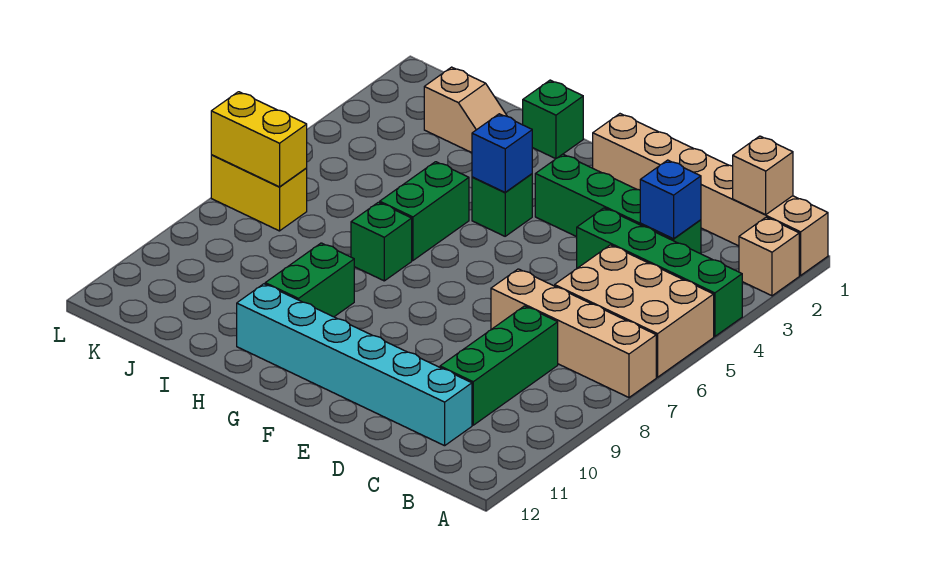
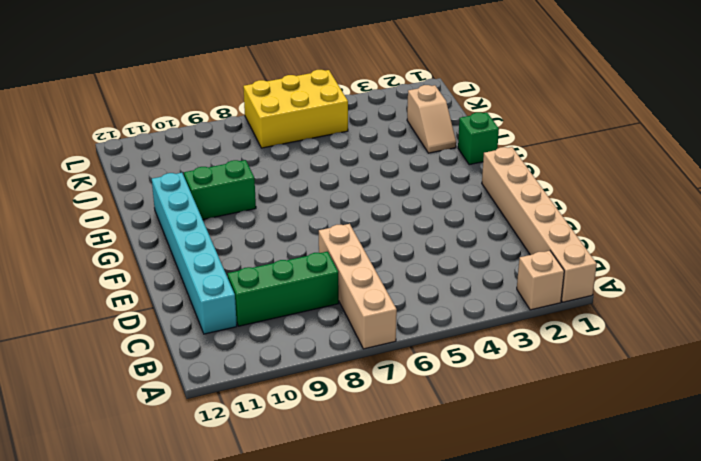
yellow 2x3 brick [243,70,348,148] -> yellow 1x2 brick [211,155,307,231]
none -> green 1x4 brick [577,208,742,336]
none -> tan 2x3 brick [555,245,714,377]
none -> green 1x4 brick [535,154,701,254]

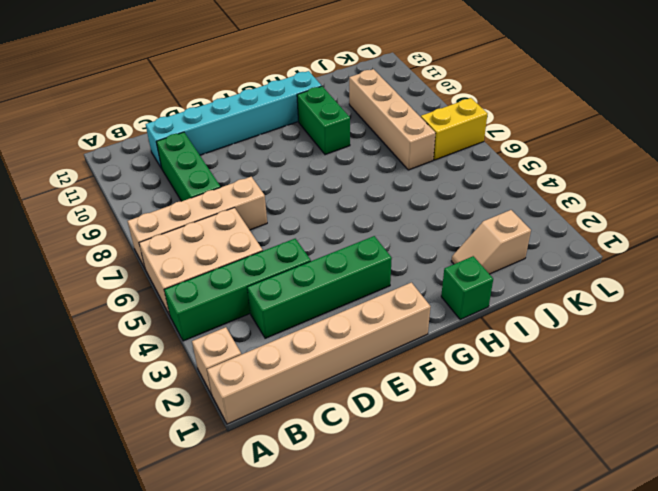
tan 1x4 brick [349,69,435,170] -> none
none -> green 1x1 brick [472,174,532,236]
none -> green 1x2 brick [380,162,469,260]
none -> green 1x1 brick [351,202,412,281]

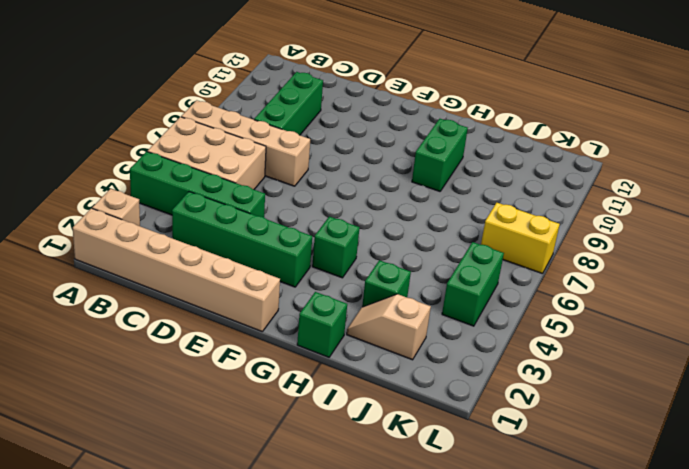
green 1x1 brick [362,260,411,307] -> green 1x1 brick moved to [351,202,412,281]
green 1x2 brick [442,242,504,326] -> green 1x2 brick moved to [380,162,469,260]
none -> cyan 1x6 brick [237,284,472,446]
none -> tan 1x1 brick [733,136,793,215]
none -> blue 1x1 brick [640,160,701,239]

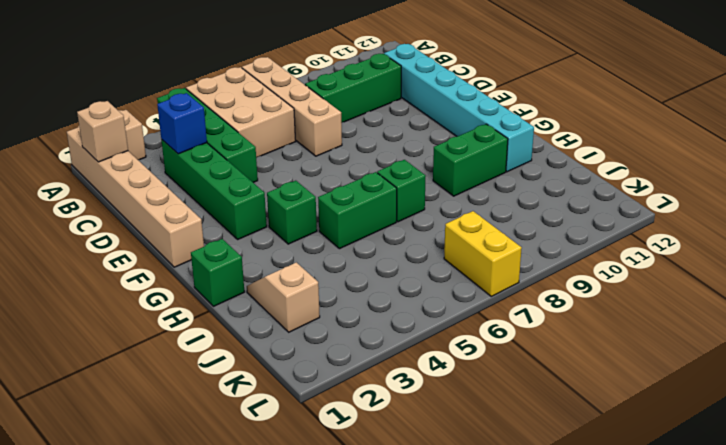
none -> blue 1x1 brick [472,114,532,192]
none -> yellow 1x2 brick [211,92,307,187]

